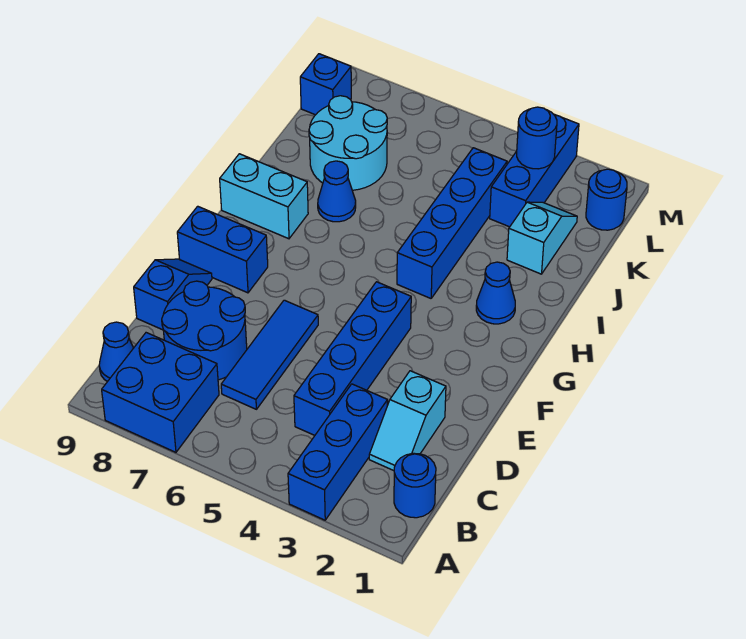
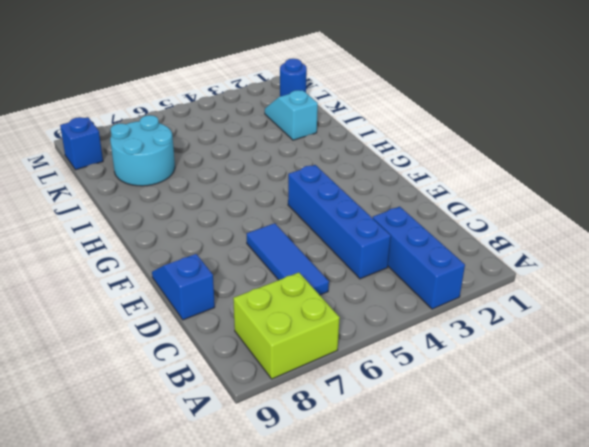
lime 2x2 brick [233,272,340,379] -> blue 2x2 brick [102,333,219,452]
none -> blue 1x1 round brick [394,453,436,518]
none -> blue 1x1 cone [99,322,133,382]
none -> cyan 1x2 slope [369,371,446,471]

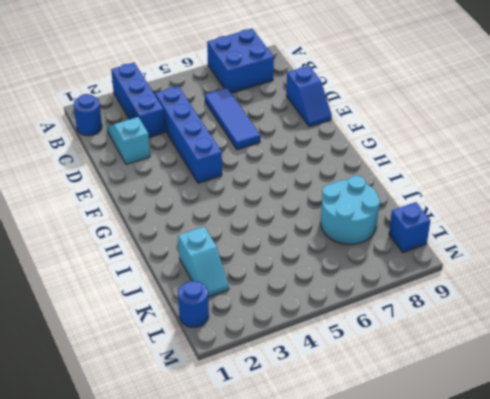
none -> blue 1x1 cone [99,322,133,382]
none -> blue 2x2 round brick [162,281,247,380]
none -> blue 1x2 brick [177,206,268,293]

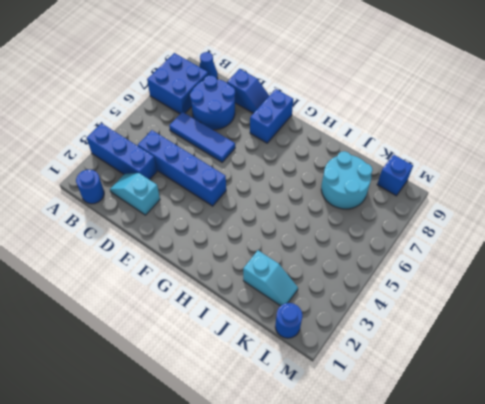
none -> blue 1x1 cone [476,262,515,324]
none -> blue 1x4 brick [397,148,507,298]
none -> cyan 1x2 brick [220,154,308,239]

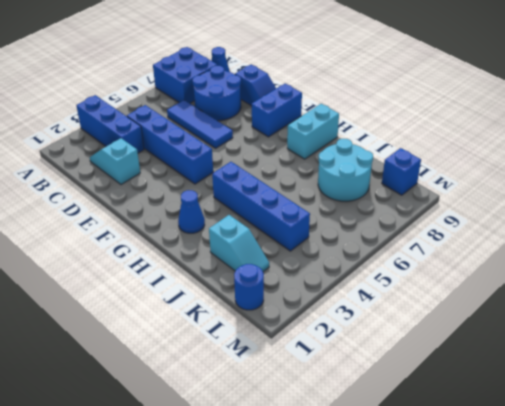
none -> blue 1x1 round brick [394,453,436,518]
none -> blue 1x1 cone [318,161,356,222]
none -> blue 1x3 brick [490,114,579,227]

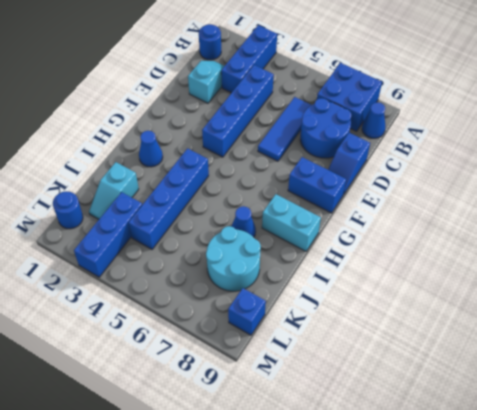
none -> blue 1x1 round brick [517,107,557,169]

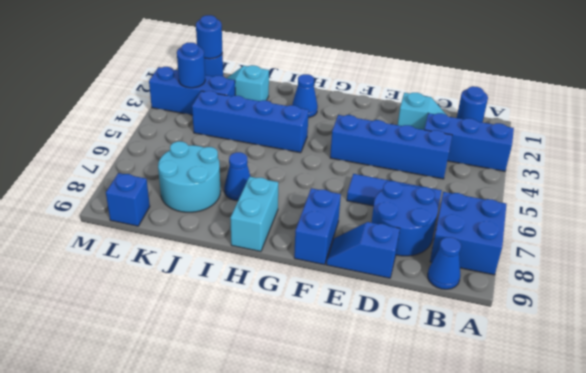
blue 1x1 round brick [196,15,222,59] -> none

